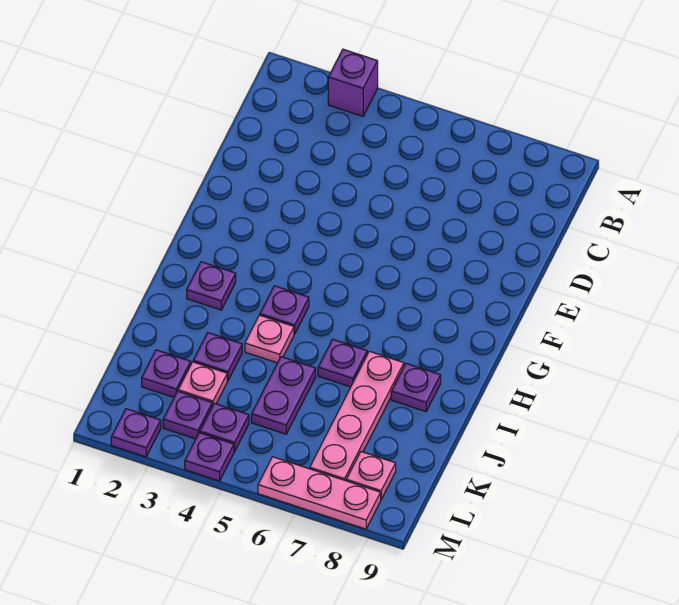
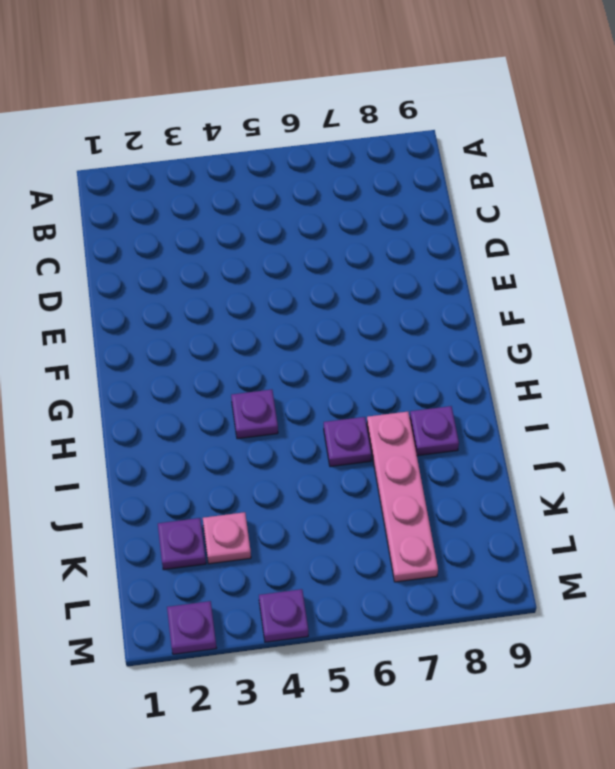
none -> purple 1x1 brick [328,49,378,116]
none -> purple 1x1 plate [187,262,236,310]
none -> pink 1x1 plate [245,315,294,363]

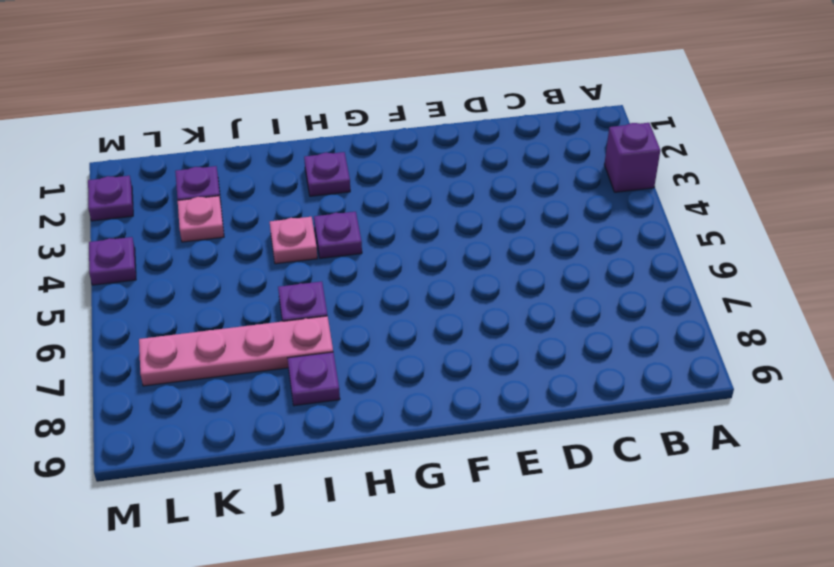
none -> purple 1x1 plate [193,333,242,381]
none -> purple 1x2 plate [251,357,316,434]
none -> purple 1x1 plate [163,391,212,439]

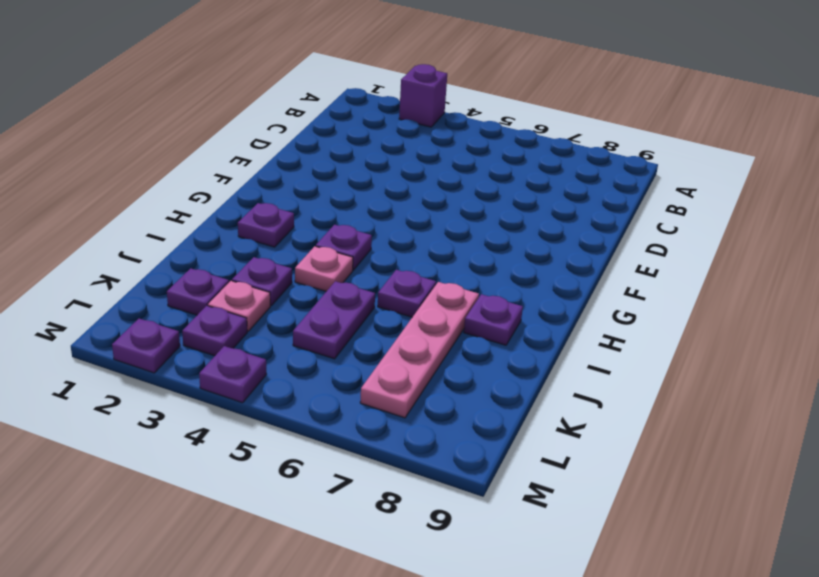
none -> purple 1x1 plate [200,403,249,452]
none -> pink 1x1 plate [346,452,396,499]
none -> pink 1x3 plate [258,457,381,529]

